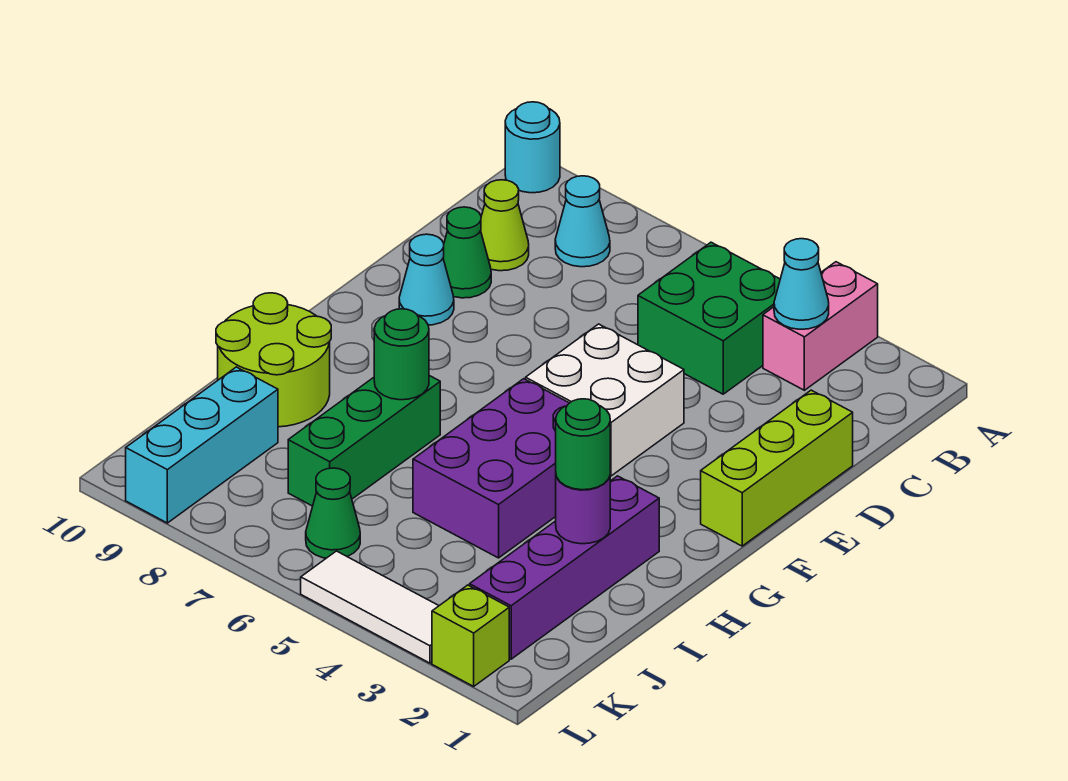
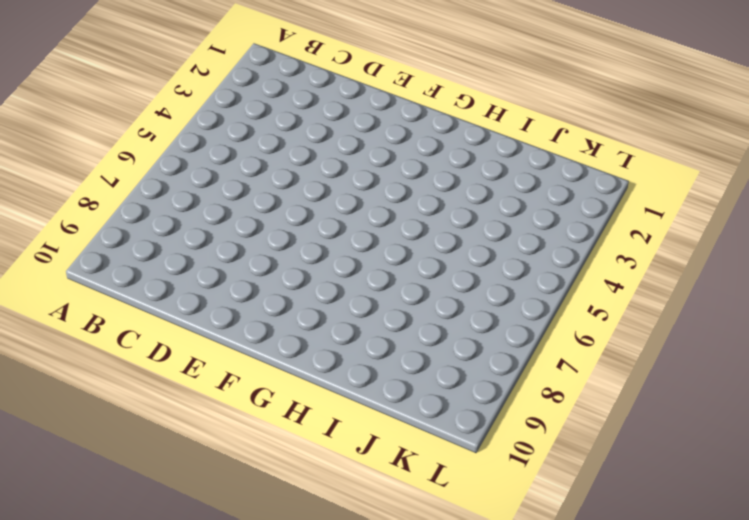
none -> pink 1x2 brick [763,262,878,390]
none -> cyan 1x1 round brick [505,102,560,193]
none -> green 2x2 brick [638,242,780,394]

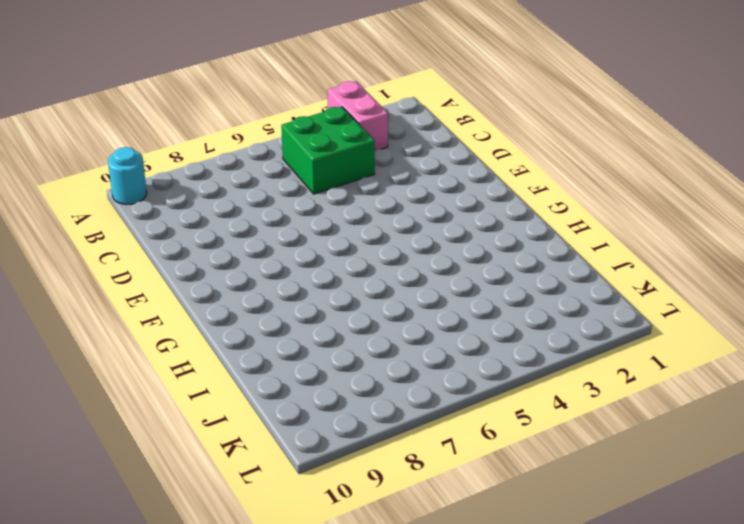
none -> cyan 1x1 cone [555,176,610,267]
none -> lime 1x1 cone [481,180,529,271]
none -> lime 1x3 brick [701,390,853,546]

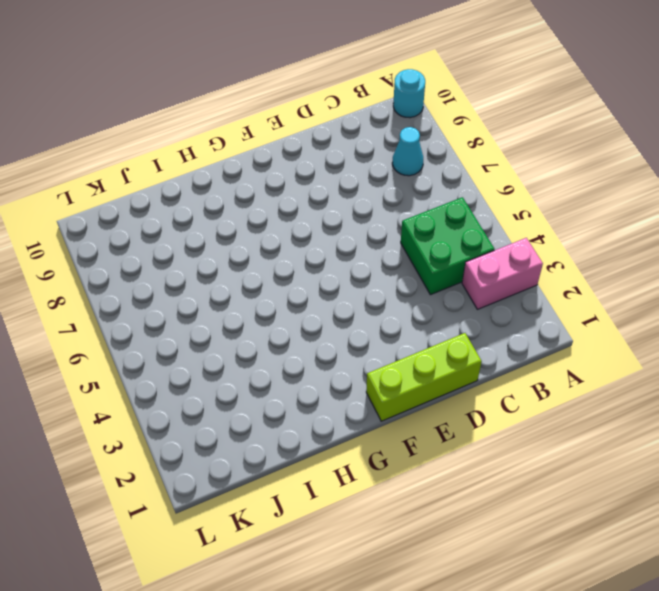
none -> lime 1x1 cone [481,180,529,271]
none -> green 1x1 cone [443,207,491,298]
none -> white 2x2 brick [526,324,684,476]

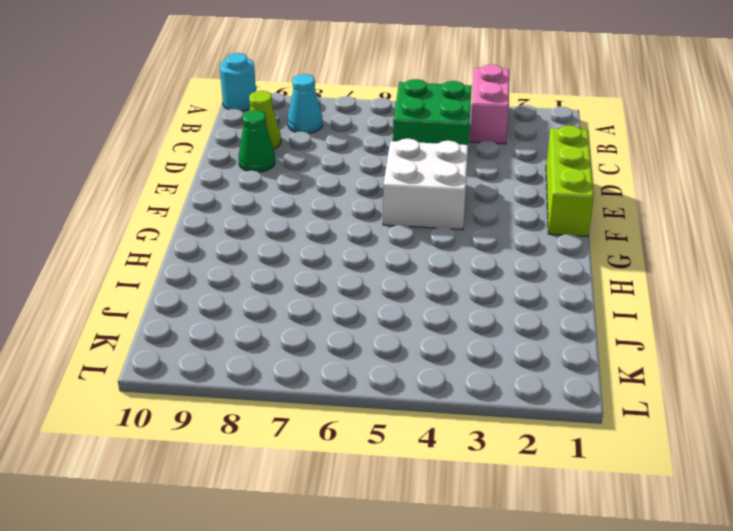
none -> cyan 1x1 cone [399,234,454,325]
none -> purple 2x3 brick [413,379,569,558]
none -> purple 1x4 brick [470,476,659,659]

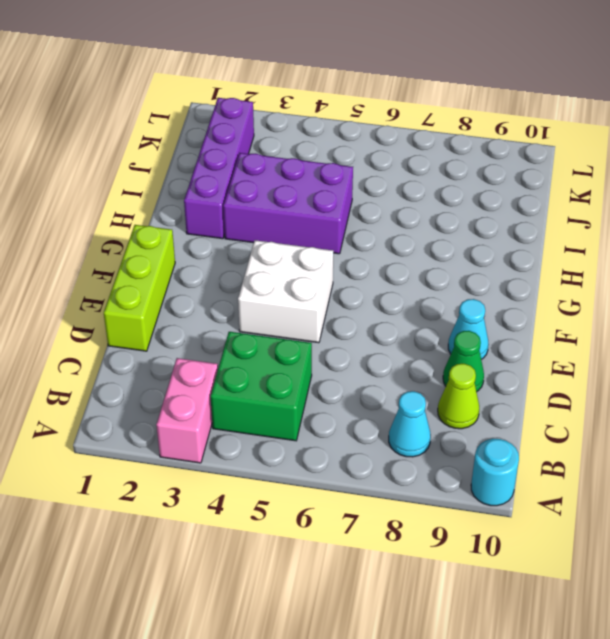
purple 2x3 brick [223,153,353,254] -> purple 2x3 brick turned to [413,379,569,558]
none -> green 1x3 brick [288,376,440,506]
none -> lime 2x2 round brick [216,293,331,427]
none -> cyan 1x3 brick [126,367,278,523]

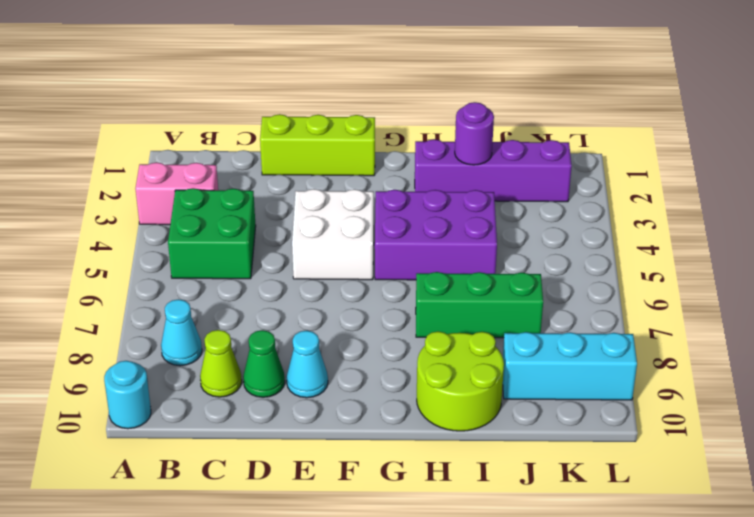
none -> green 1x1 cone [306,468,360,558]
none -> lime 1x1 brick [432,585,509,686]
none -> white 1x3 tile [301,551,439,663]

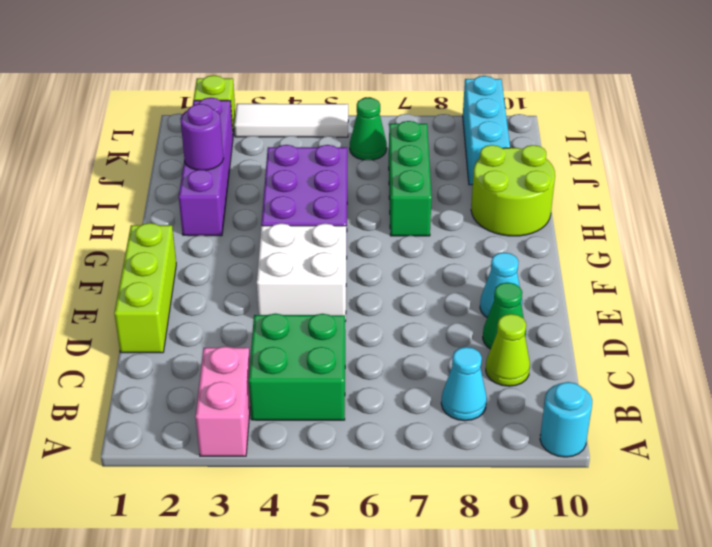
none -> cyan 1x1 cone [774,239,829,329]
none -> green 1x1 round brick [374,309,429,400]
none -> green 1x1 round brick [556,399,610,490]

